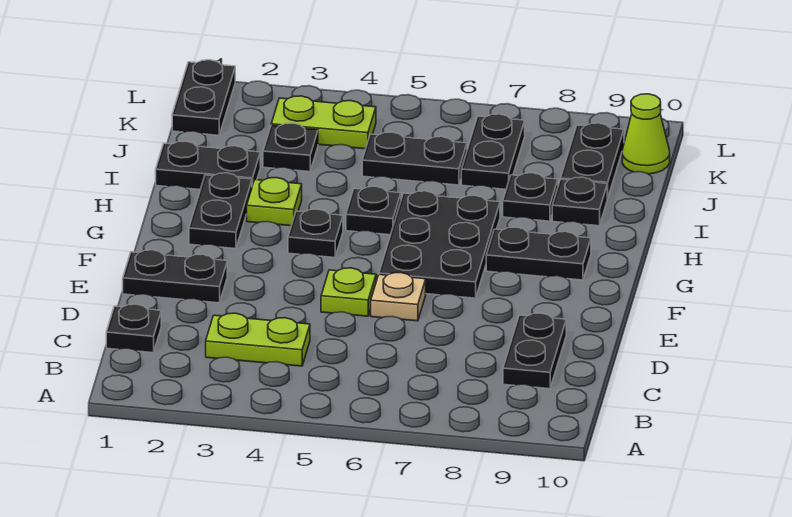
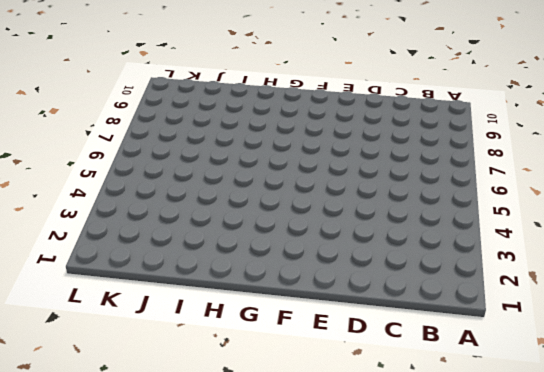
none -> black 1x1 plate [106,304,161,353]
none -> lime 1x2 plate [206,313,310,366]
none -> black 1x2 plate [503,313,566,389]

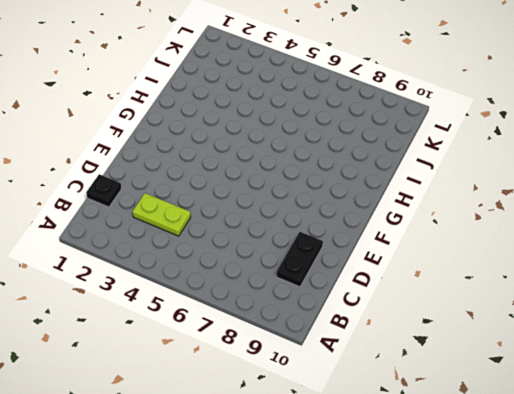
none -> black 1x2 plate [123,250,227,303]
none -> lime 1x1 plate [321,268,376,316]
none -> tan 1x1 plate [371,273,426,321]

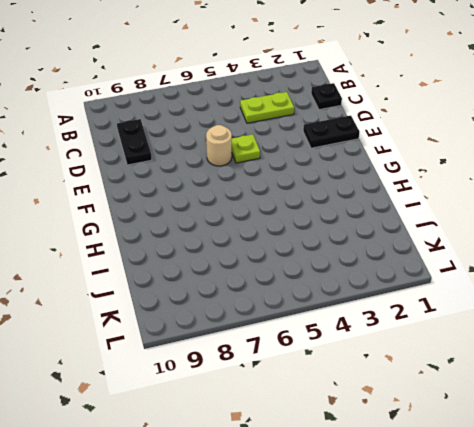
tan 1x1 round brick [206,125,232,166] -> tan 1x1 plate [371,273,426,321]
none -> black 2x3 plate [379,191,500,298]
none -> black 1x2 plate [189,173,252,249]
none -> black 1x1 plate [288,209,343,258]

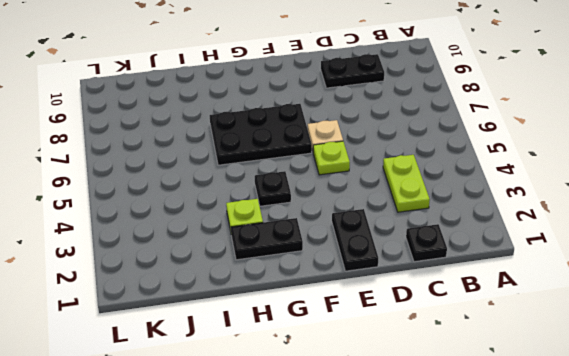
none -> black 1x2 plate [486,227,591,280]
none -> black 1x1 plate [346,187,401,235]
none -> black 1x2 plate [156,141,260,190]

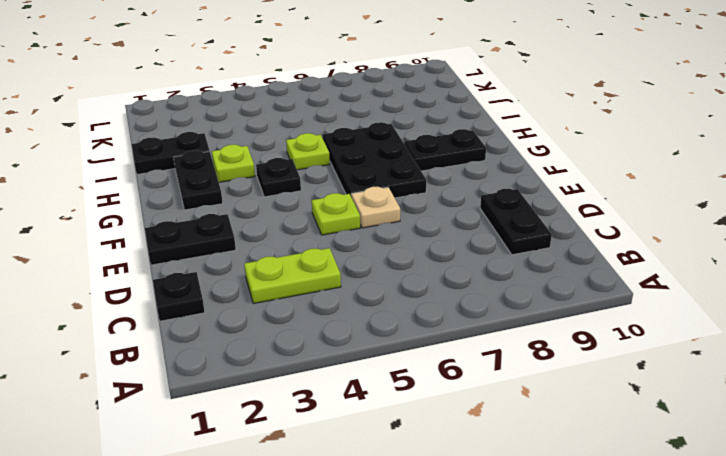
lime 1x1 plate [286,133,330,170] -> black 1x1 plate [346,187,401,235]
none -> black 1x1 plate [503,173,558,221]
none -> black 1x1 plate [552,177,608,226]
none -> black 1x1 plate [263,123,318,172]

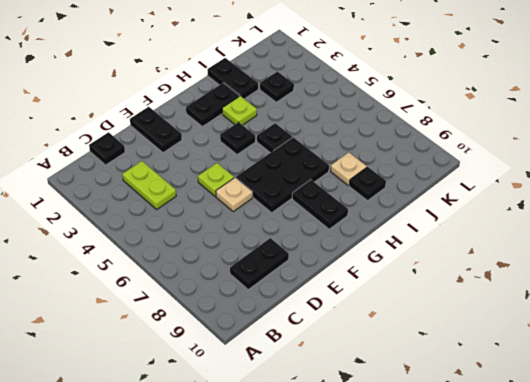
tan 1x1 plate [331,152,367,186] -> black 1x1 plate [503,173,558,221]
none -> black 1x2 plate [362,132,467,185]
none -> black 1x2 plate [461,114,525,189]
none -> black 1x2 plate [561,123,624,198]

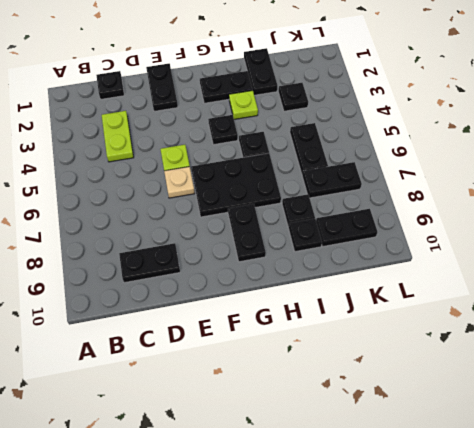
none -> black 1x2 plate [172,60,235,135]
none -> lime 1x2 plate [271,96,376,149]
none -> lime 1x1 cone [622,94,670,174]

